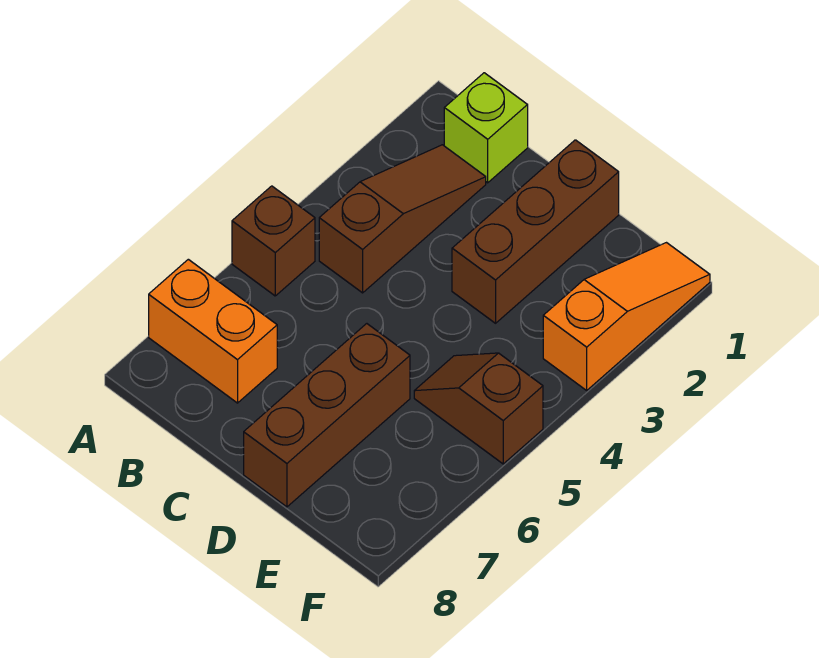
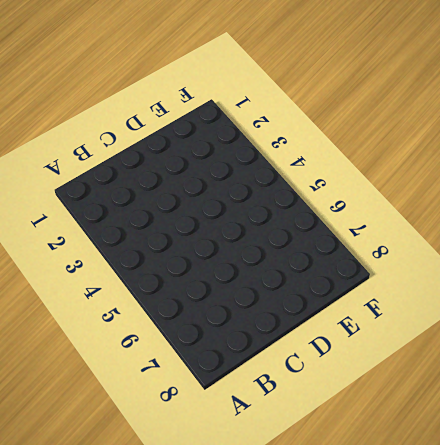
none -> brown 1x1 brick [232,186,315,296]
none -> orange 1x2 brick [149,259,277,403]

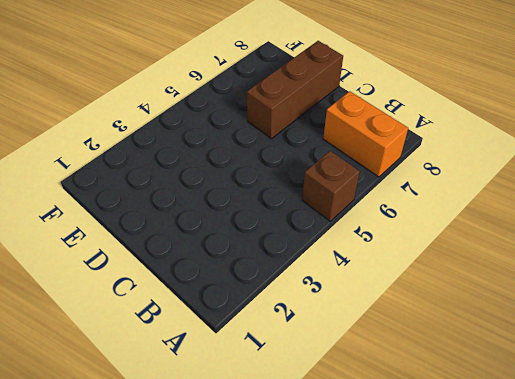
none -> lime 1x1 brick [444,73,528,183]
none -> brown 1x3 slope [319,145,486,293]

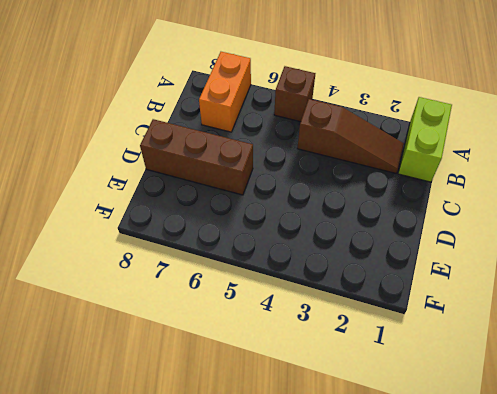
lime 1x2 brick [398,97,452,182] -> lime 1x1 brick [444,73,528,183]
none -> brown 1x3 brick [452,140,619,323]
none -> brown 1x2 slope [414,353,543,464]

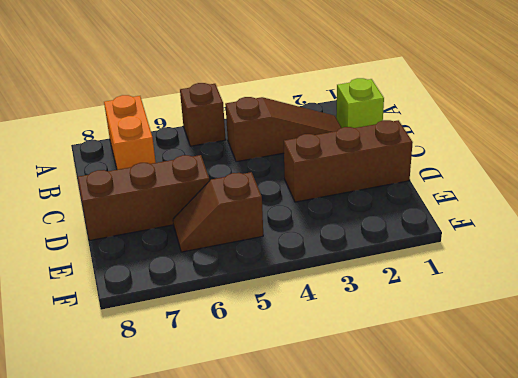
brown 1x2 slope [173,172,263,252] -> brown 1x2 slope turned to [414,353,543,464]
none -> orange 1x3 slope [543,243,710,390]

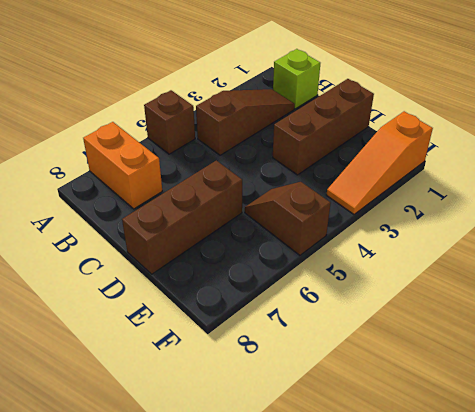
orange 1x3 slope [327,111,433,214] -> orange 1x3 slope turned to [543,243,710,390]

